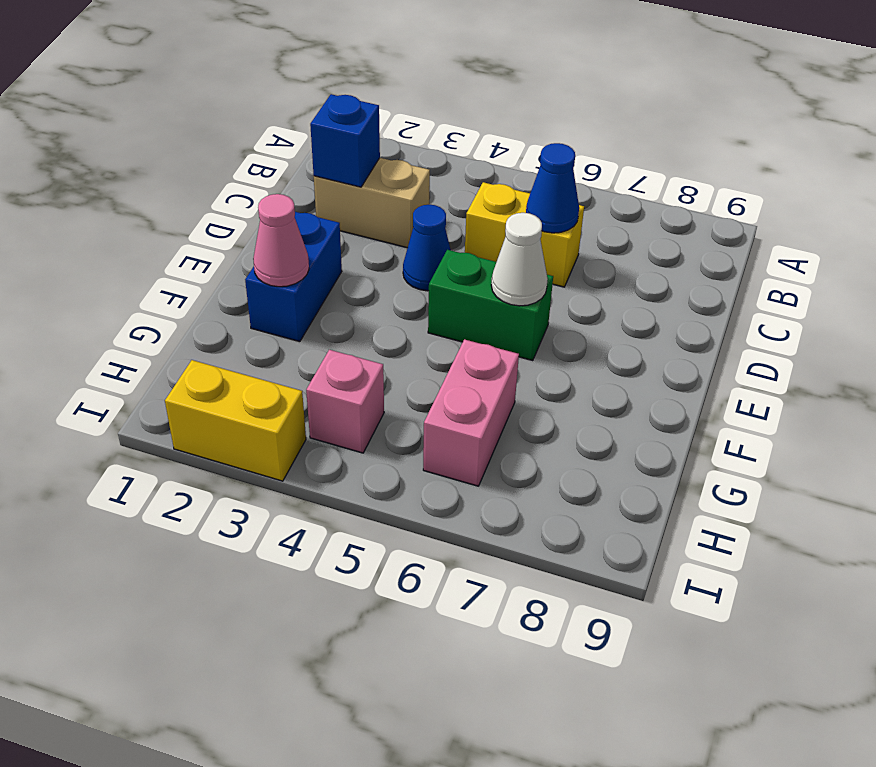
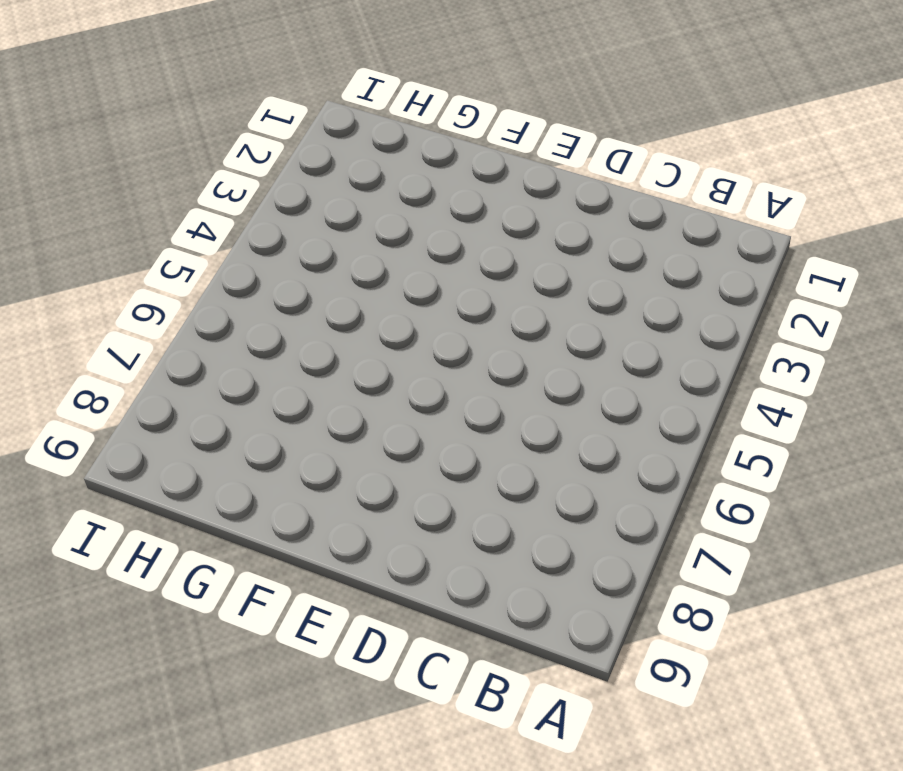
none -> tan 1x2 brick [314,158,430,248]
none -> yellow 1x2 brick [465,182,584,287]
none -> blue 1x1 cone [403,205,451,291]

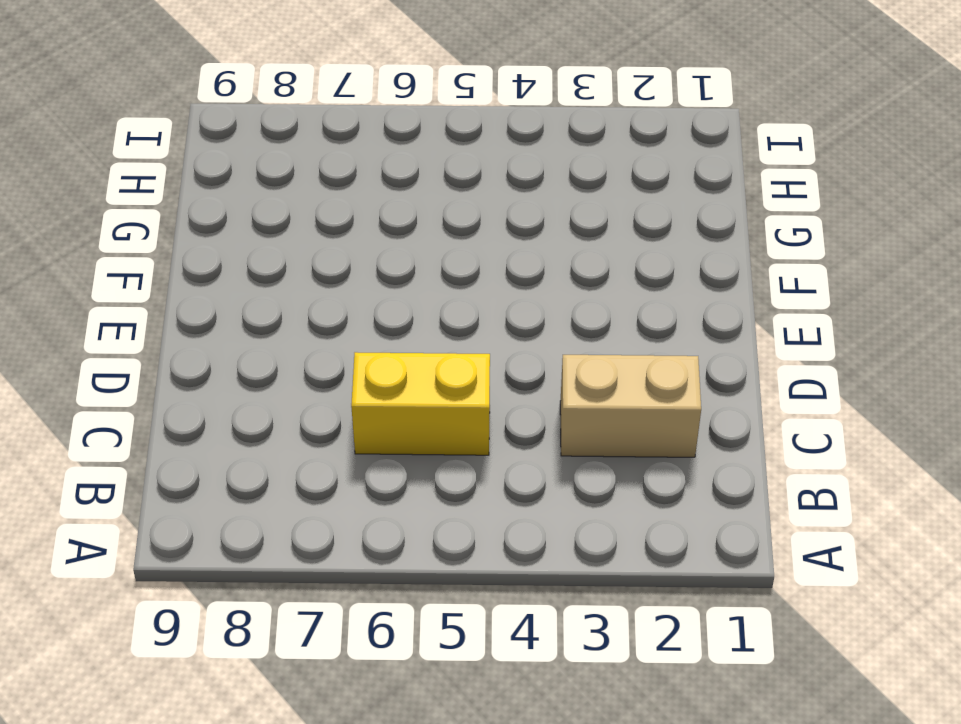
none -> blue 1x1 cone [403,205,451,291]
none -> blue 1x2 brick [245,212,342,342]
none -> green 1x2 brick [428,250,553,361]

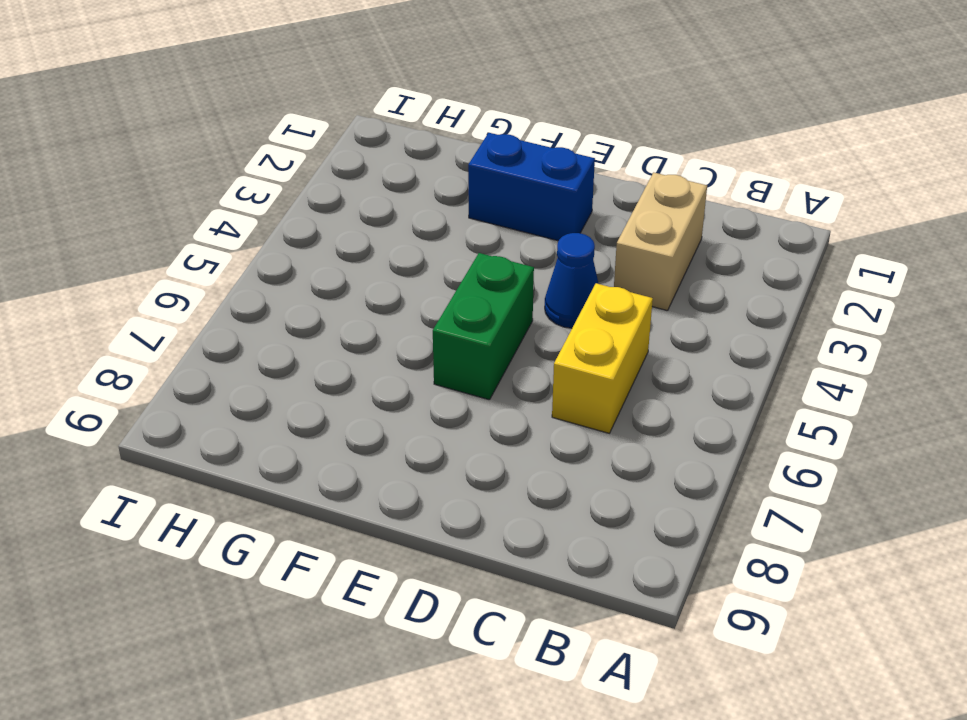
none -> pink 1x2 brick [423,339,519,486]
none -> pink 1x1 brick [306,350,384,453]
none -> yellow 1x2 brick [165,360,306,481]

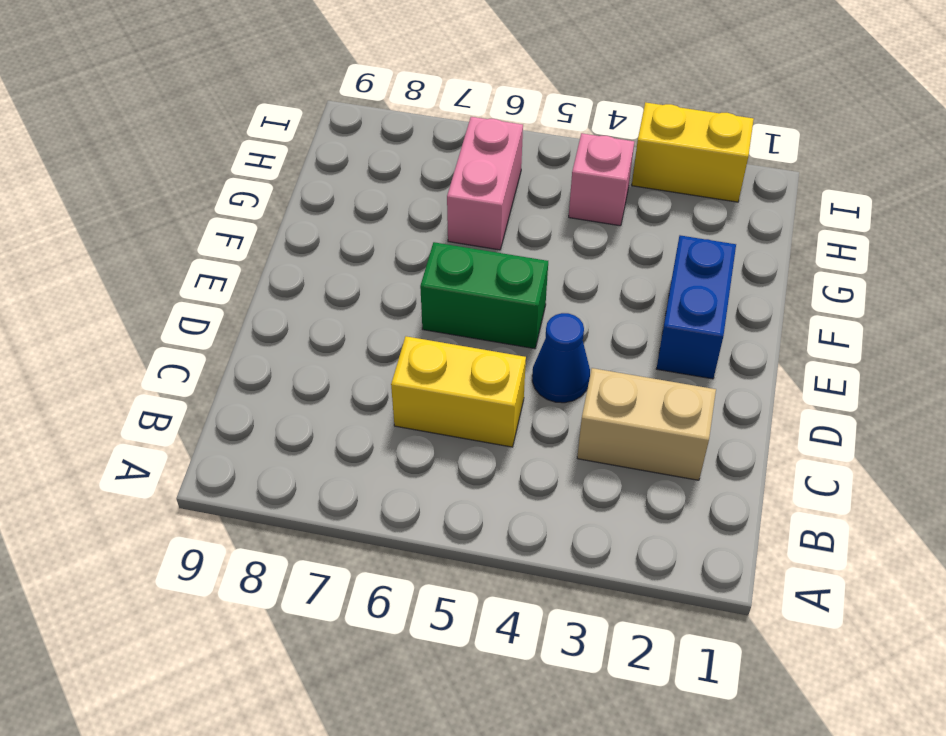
none -> blue 1x1 brick [310,94,380,187]
none -> blue 1x1 cone [526,143,579,233]
none -> white 1x1 cone [491,213,548,306]

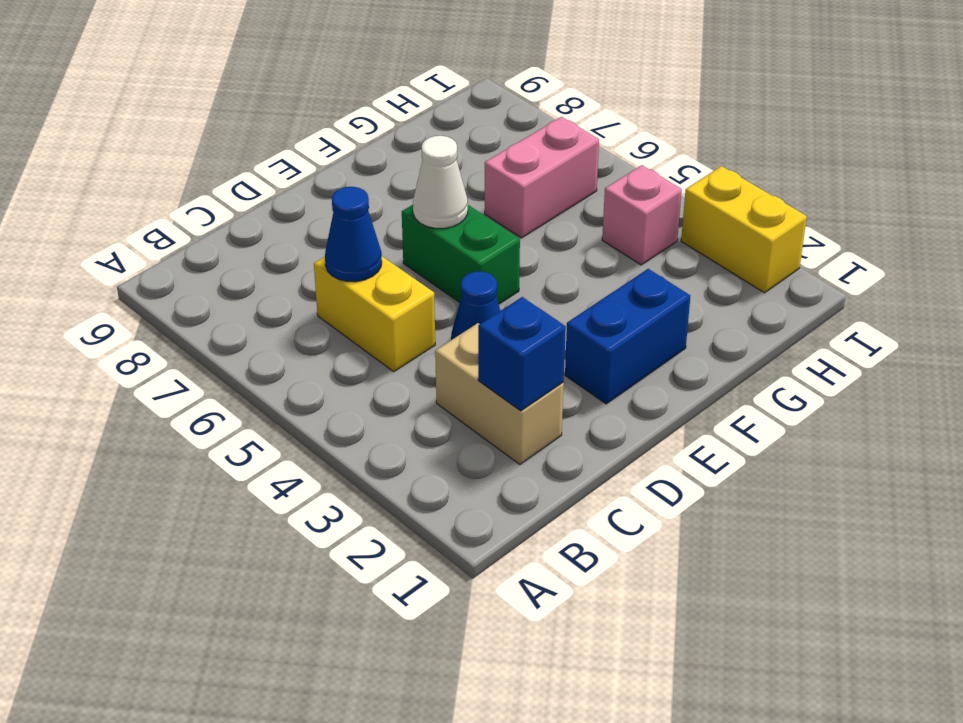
none -> pink 1x1 cone [253,194,309,287]

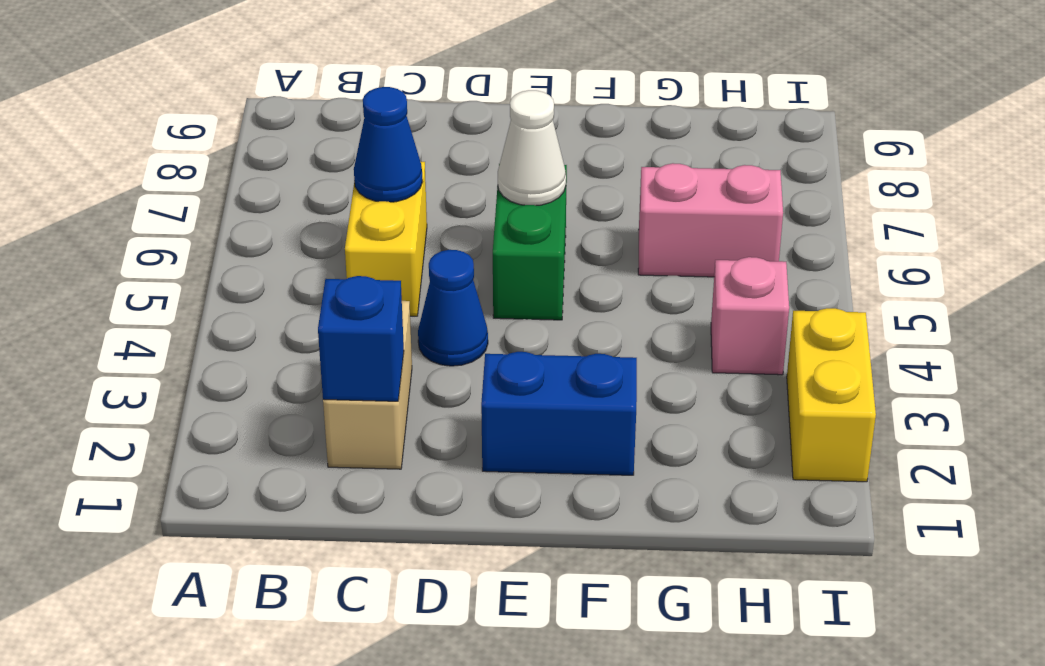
none -> pink 1x1 cone [253,194,309,287]

